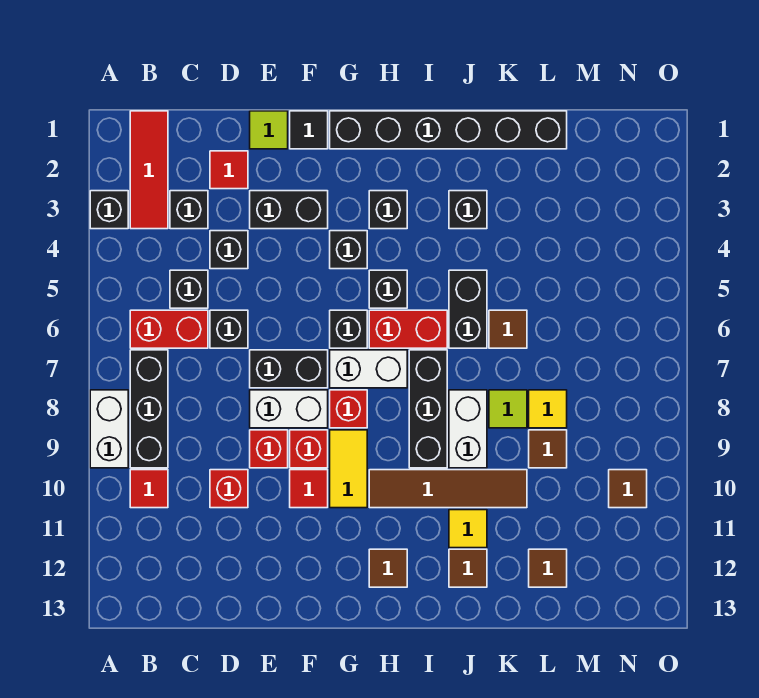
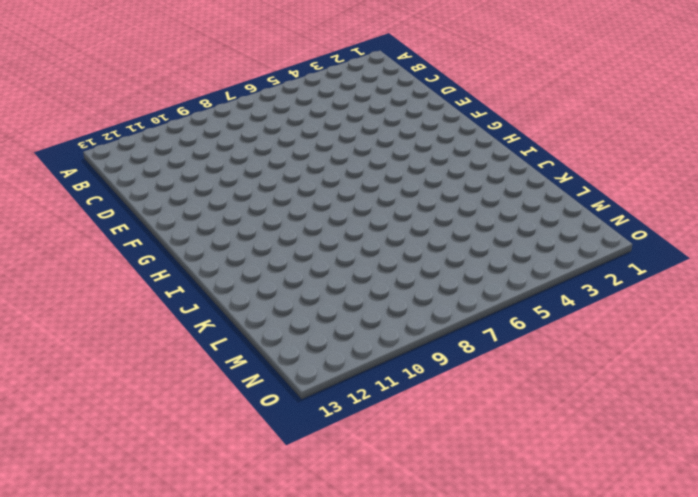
none -> black 1x1 brick [90,191,128,229]
none -> white 1x2 brick [90,390,128,468]
none -> red 1x3 tile [130,111,168,229]
none -> red 1x2 brick [130,310,208,348]

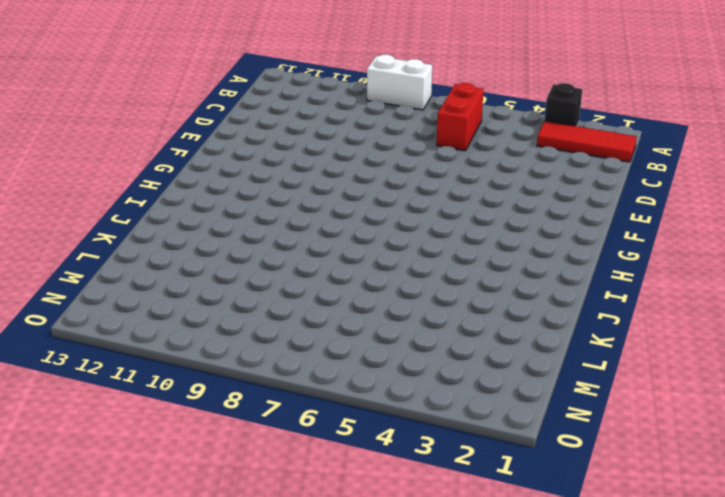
none -> black 1x3 brick [130,350,168,468]
none -> red 1x1 tile [130,470,168,508]
none -> black 1x1 brick [170,191,208,229]
none -> black 1x1 brick [170,270,208,308]

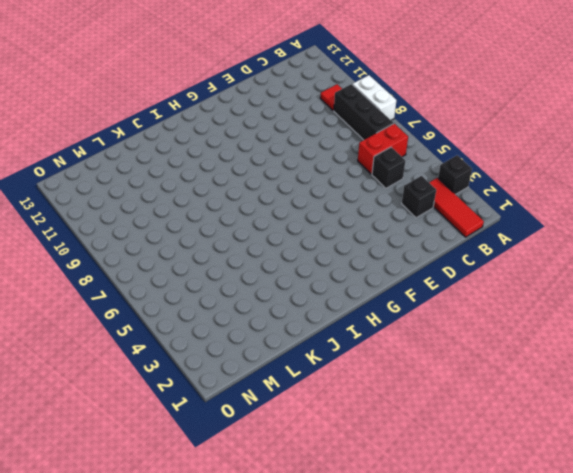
none -> red 1x1 tile [210,151,248,189]
none -> black 1x1 brick [210,231,248,269]
none -> black 1x1 brick [210,310,248,348]
none -> red 1x1 brick [210,470,248,508]

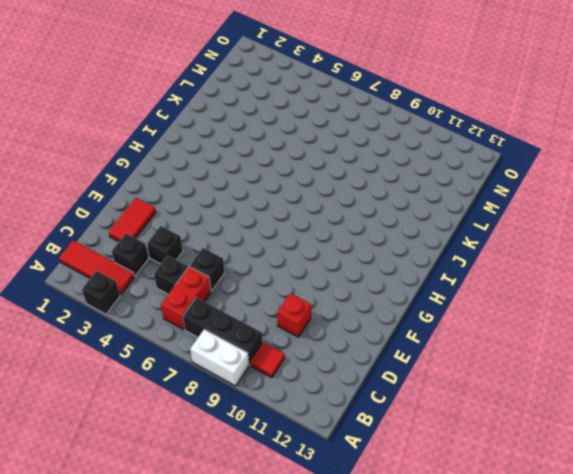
red 1x2 tile [109,198,156,242] -> red 1x1 tile [210,151,248,189]
none -> lime 1x1 tile [250,111,288,149]
none -> black 1x2 brick [250,191,328,229]
none -> black 1x2 brick [250,350,328,388]
none -> white 1x2 brick [250,390,328,428]

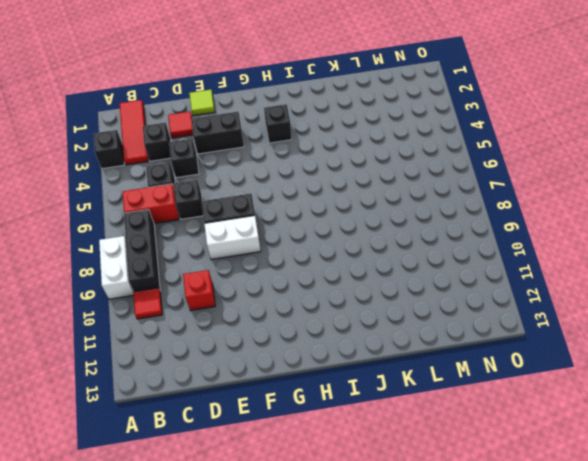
none -> red 1x1 brick [250,430,288,468]
none -> black 1x1 tile [290,111,328,149]
none -> red 1x1 brick [290,430,328,468]
none -> red 1x1 tile [290,470,328,508]

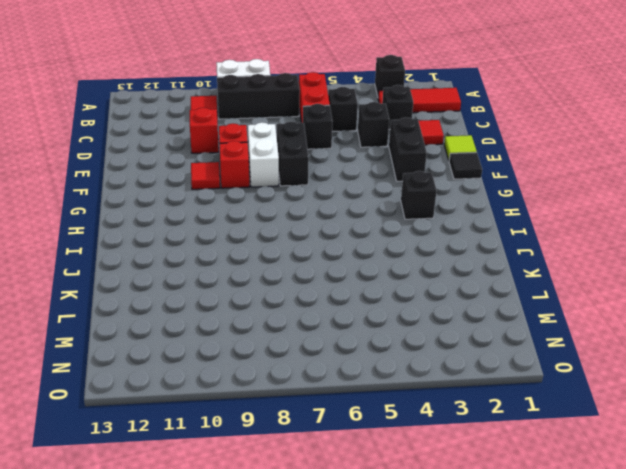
none -> black 1x6 brick [330,111,567,149]
none -> black 1x1 brick [330,231,367,269]
none -> black 1x1 brick [330,310,367,348]
none -> white 1x2 brick [330,350,407,388]

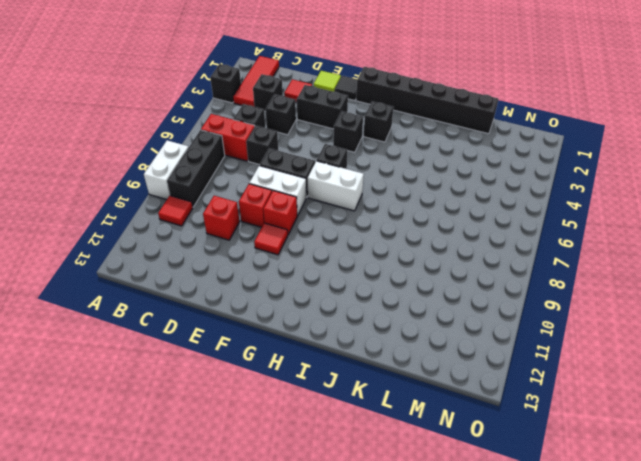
none -> red 1x1 brick [330,390,367,428]
none -> yellow 1x2 tile [330,430,367,508]
none -> black 1x1 brick [369,270,407,308]
none -> red 1x2 brick [369,310,447,348]

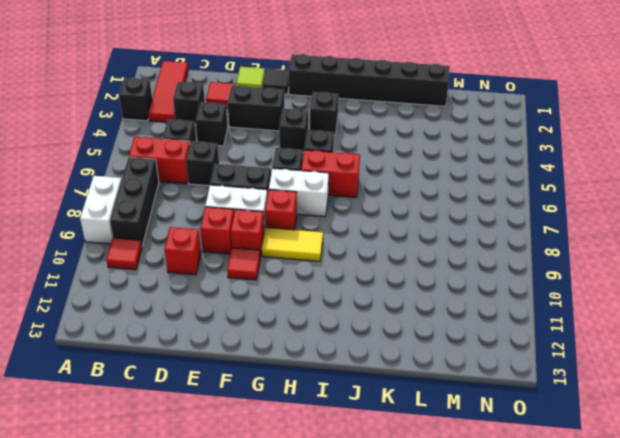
yellow 1x2 tile [262,228,323,261] -> yellow 1x2 tile turned to [330,430,367,508]
none -> brown 1x4 tile [369,470,527,508]
none -> brown 1x1 tile [369,549,407,587]
none -> black 1x3 brick [409,350,447,468]
none -> black 1x1 brick [449,191,487,229]

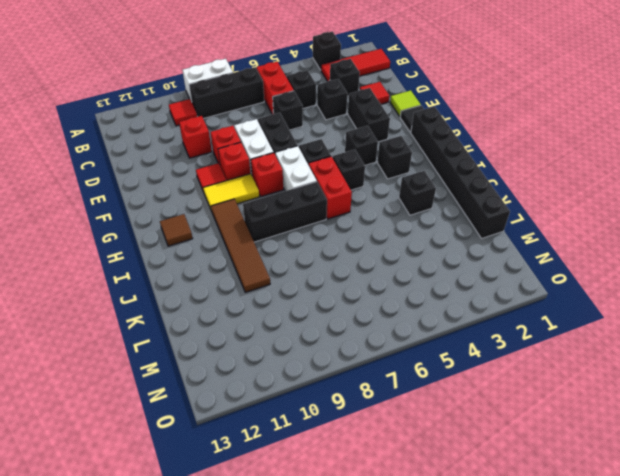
none -> black 1x2 brick [449,270,487,348]
none -> white 1x2 brick [449,390,487,468]
none -> yellow 1x1 tile [449,510,487,548]
none -> brown 1x1 tile [449,549,487,587]

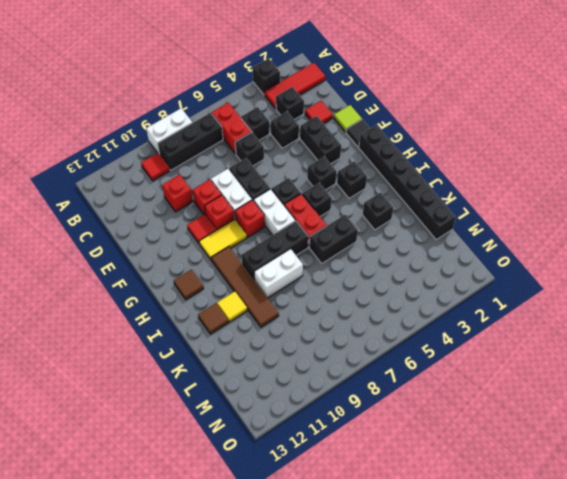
none -> brown 1x1 tile [489,310,527,348]
none -> lime 1x1 tile [489,390,527,428]
none -> yellow 1x1 tile [529,390,567,428]
none -> brown 1x1 tile [529,430,567,468]

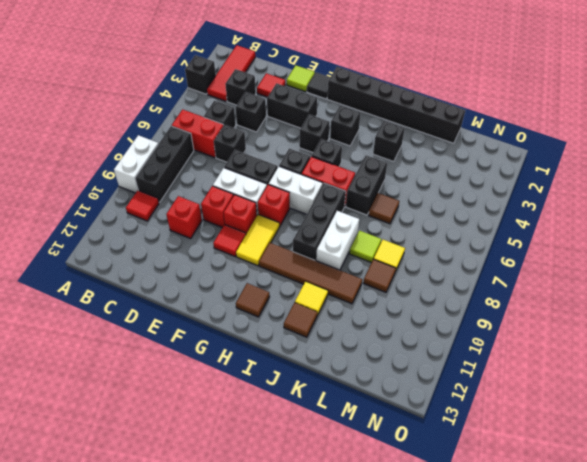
none -> brown 1x1 tile [529,549,567,587]
none -> brown 1x1 tile [609,470,647,508]

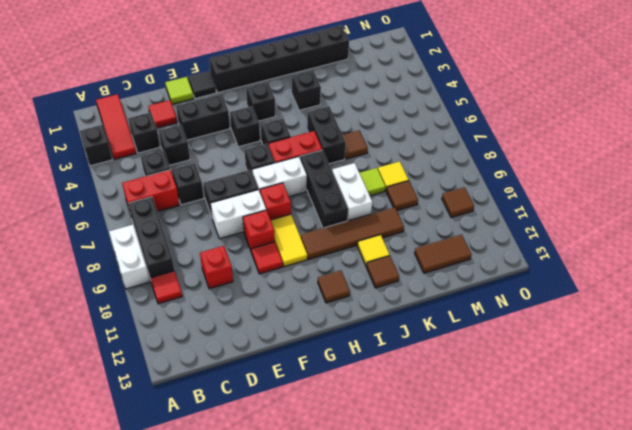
brown 1x2 tile [415,235,471,273] -> brown 1x1 tile [529,549,567,587]
none -> red 1x1 brick [250,430,288,468]

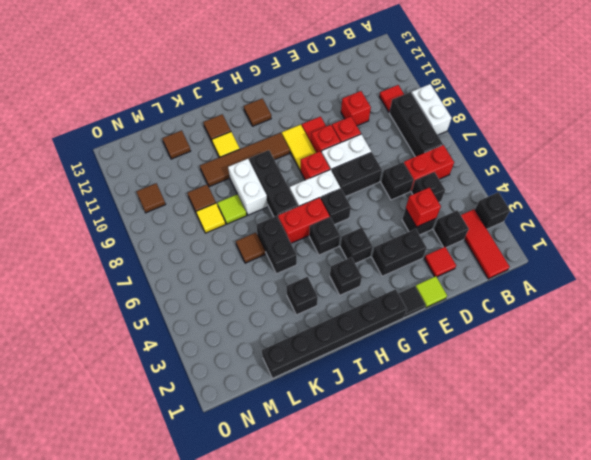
red 1x1 brick [406,187,441,227] -> none

